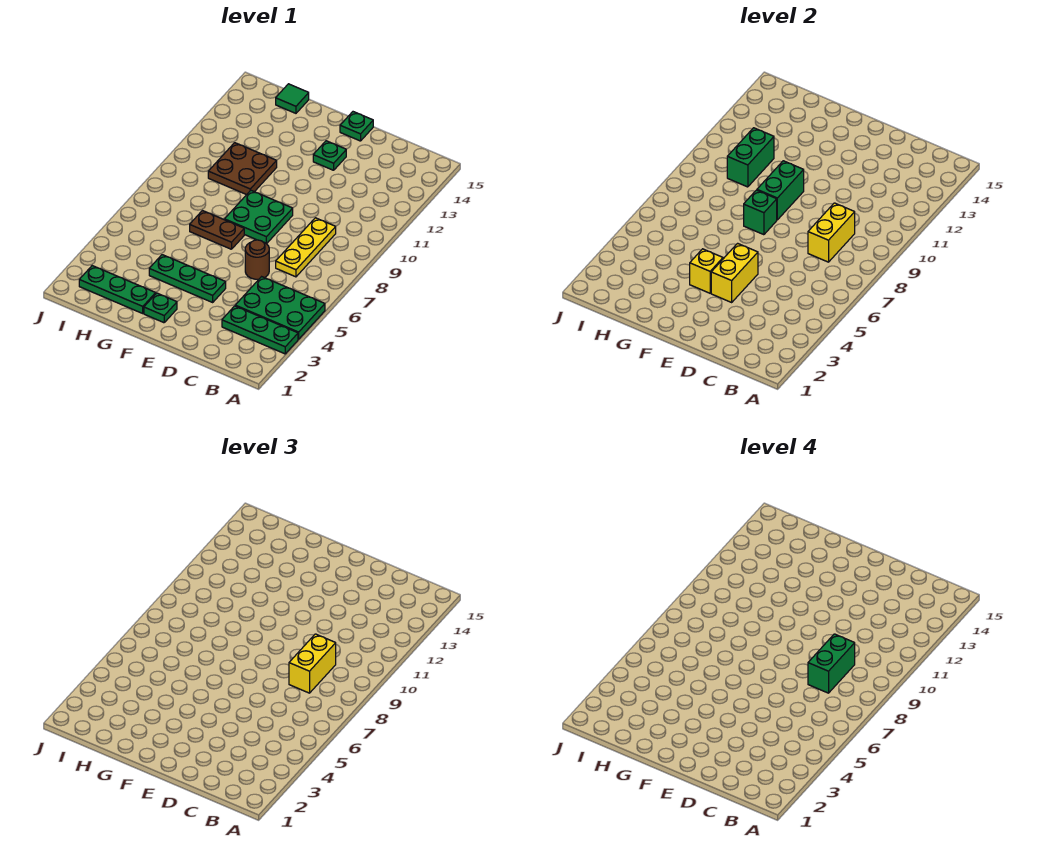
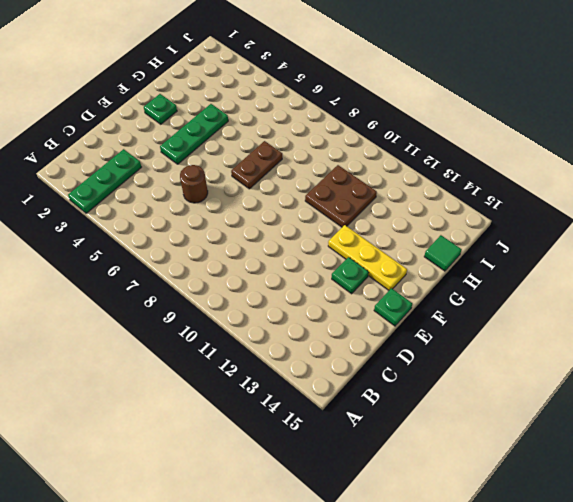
yellow 1x3 plate [328,225,407,290] -> yellow 1x3 plate moved to [276,218,336,277]
none -> green 2x3 plate [235,277,325,339]
none -> green 2x2 plate [225,190,293,244]
none -> green 1x3 plate [79,266,156,313]

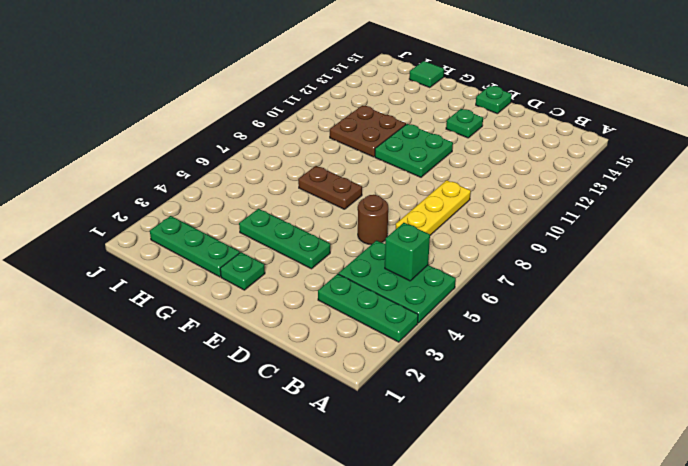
green 1x1 brick [385,223,430,281] -> green 1x1 brick moved to [744,190,777,235]
green 2x2 plate [375,124,453,177] -> green 2x2 plate moved to [225,190,293,244]
none -> yellow 1x2 brick [808,203,855,262]
none -> yellow 1x2 brick [711,243,758,302]
none -> yellow 1x1 brick [690,249,723,293]

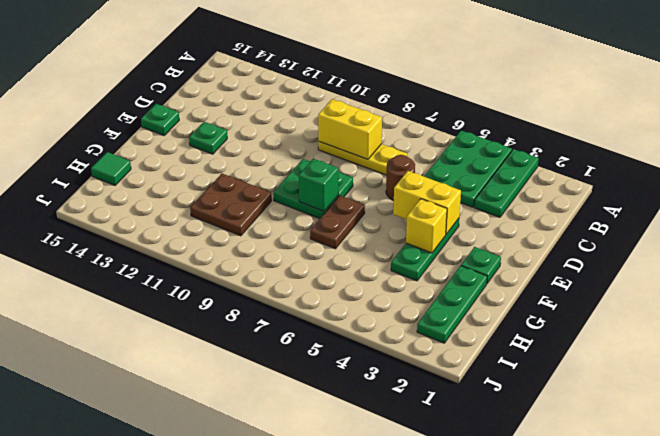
none -> green 1x2 brick [757,161,804,220]
none -> green 1x2 brick [727,128,774,187]
none -> yellow 1x2 brick [289,634,336,693]

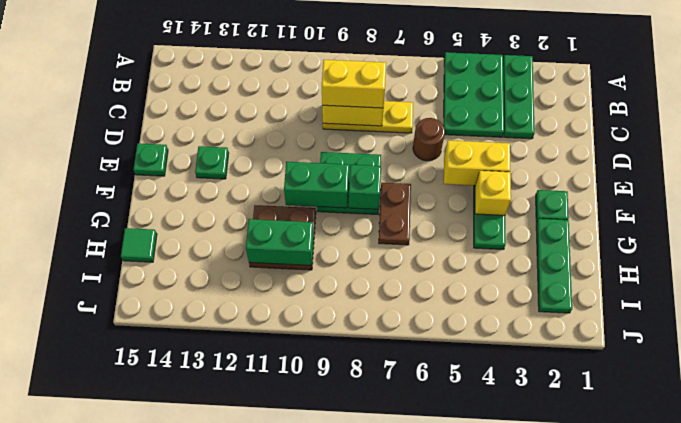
none -> green 1x2 brick [808,634,855,693]

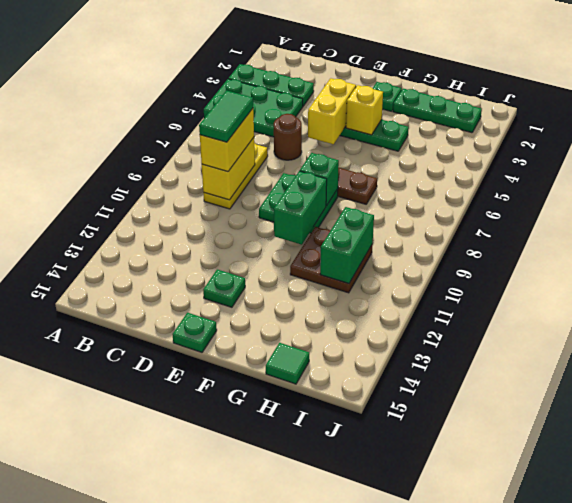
green 1x2 tile [199,91,253,142] -> green 1x2 brick [808,634,855,693]

